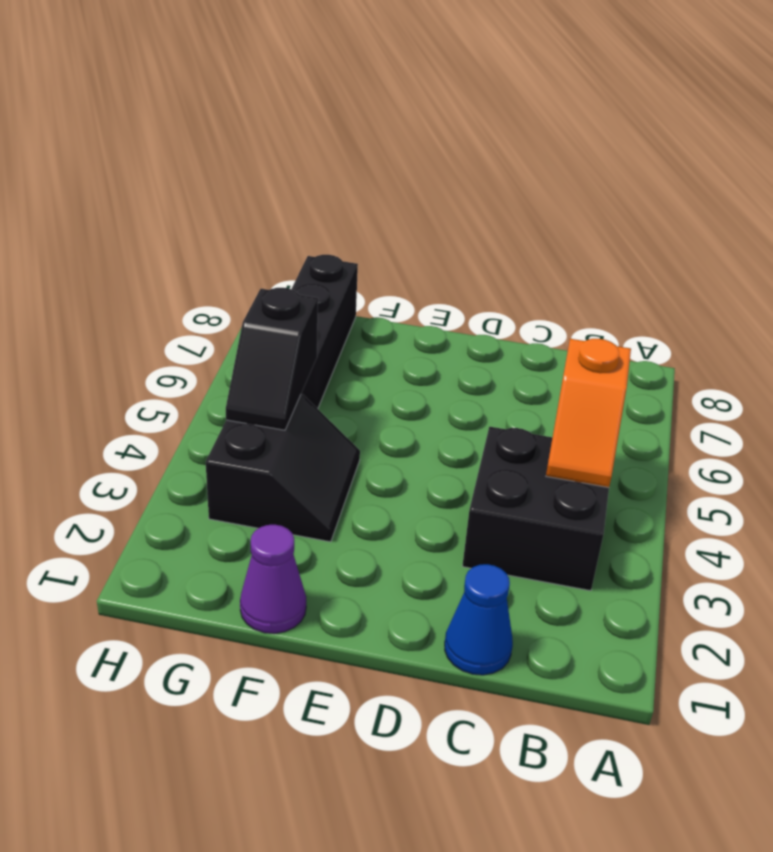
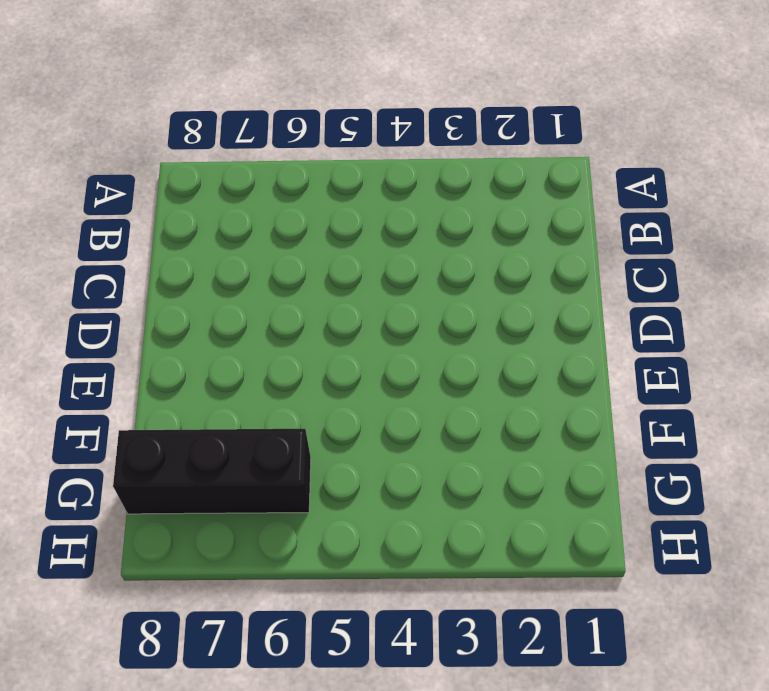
none -> black 2x2 brick [462,427,609,591]
none -> blue 1x1 cone [445,564,513,675]

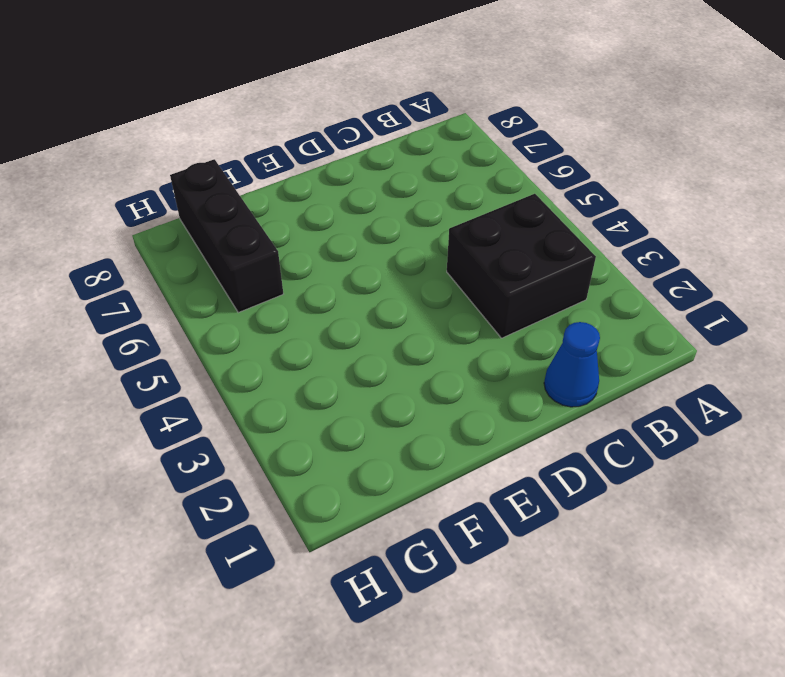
none -> purple 1x1 cone [240,525,306,634]
none -> black 2x2 slope [206,394,360,542]

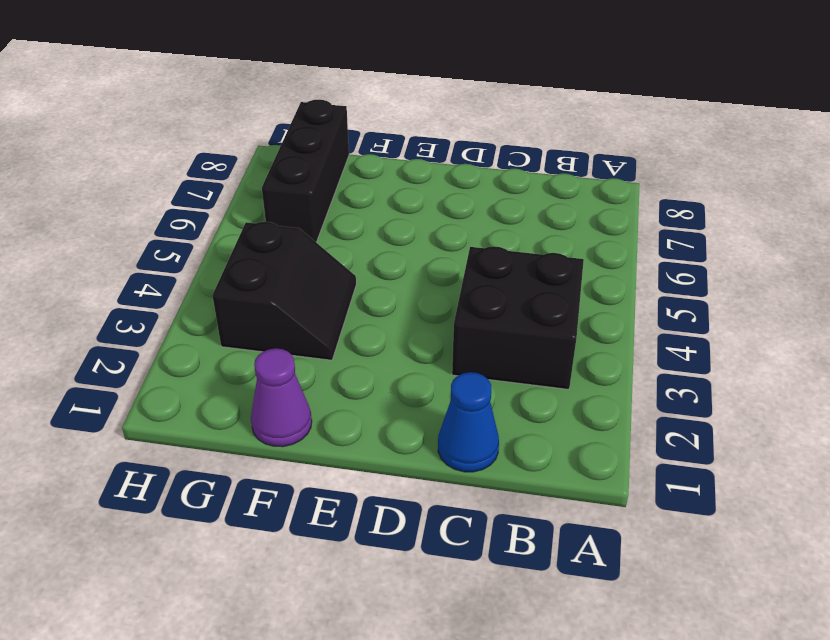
none -> orange 1x2 slope [546,339,631,488]
none -> black 1x2 slope [226,288,318,430]

